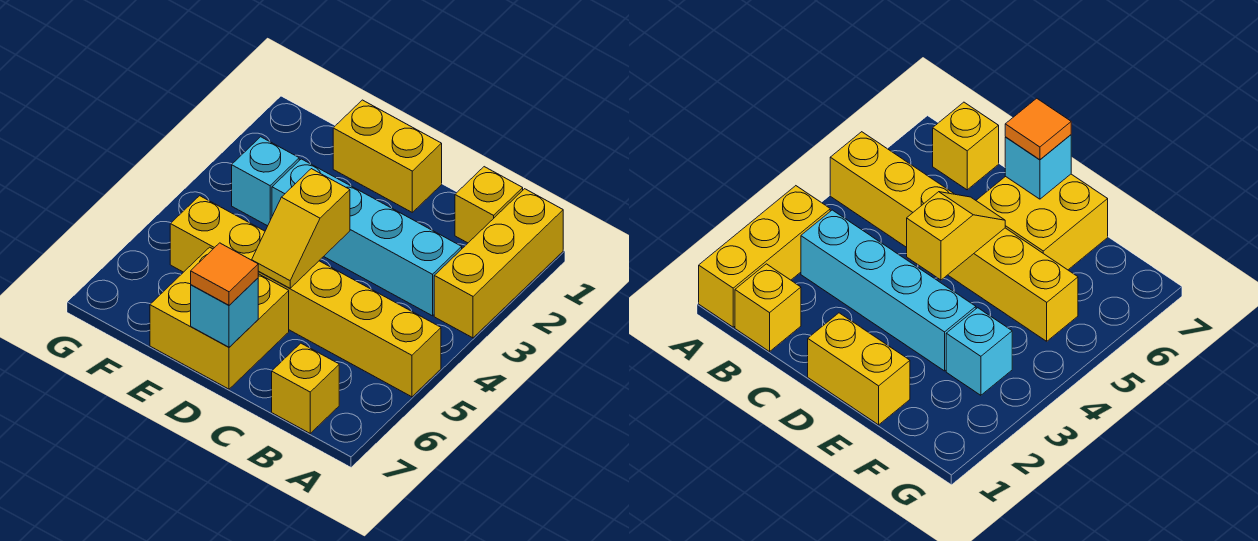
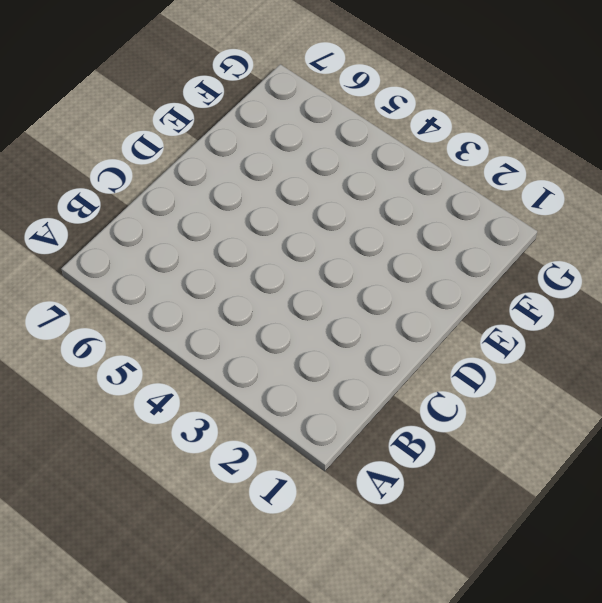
none -> yellow 1x3 brick [434,189,563,338]
none -> yellow 1x6 brick [170,196,441,397]

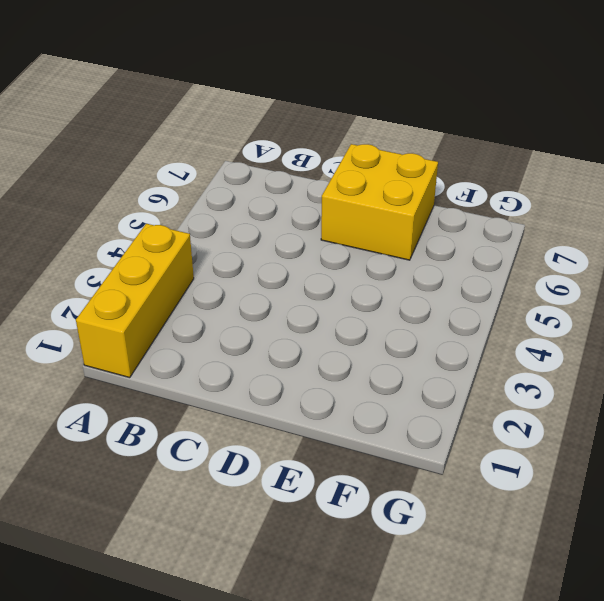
none -> yellow 1x6 brick [170,196,441,397]
none -> yellow 1x1 brick [455,167,523,243]

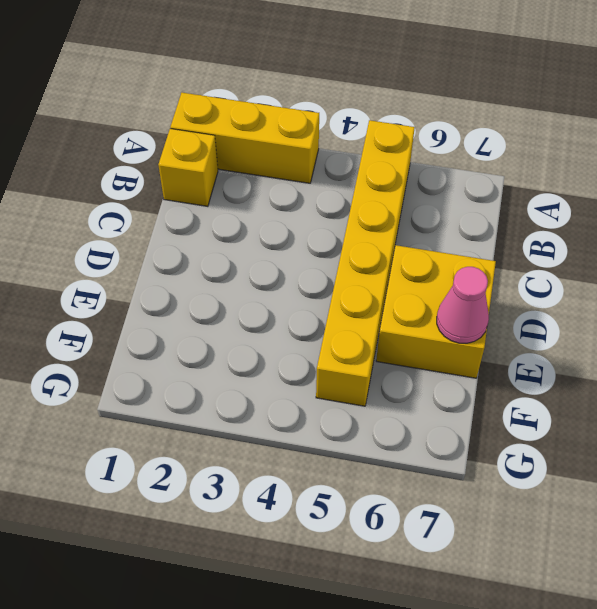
pink 1x1 cone [437,267,489,343] -> none
none -> cyan 1x4 brick [272,159,462,316]
none -> yellow 1x1 brick [272,343,339,433]

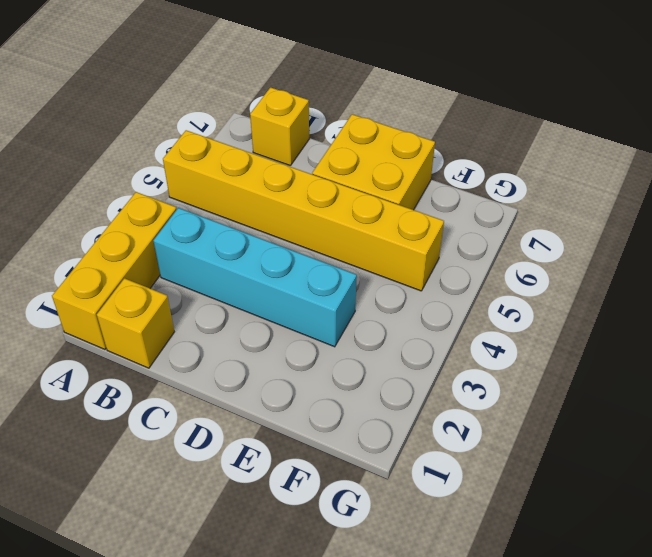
none -> yellow 1x2 brick [333,100,442,212]
none -> cyan 1x1 brick [232,137,299,226]

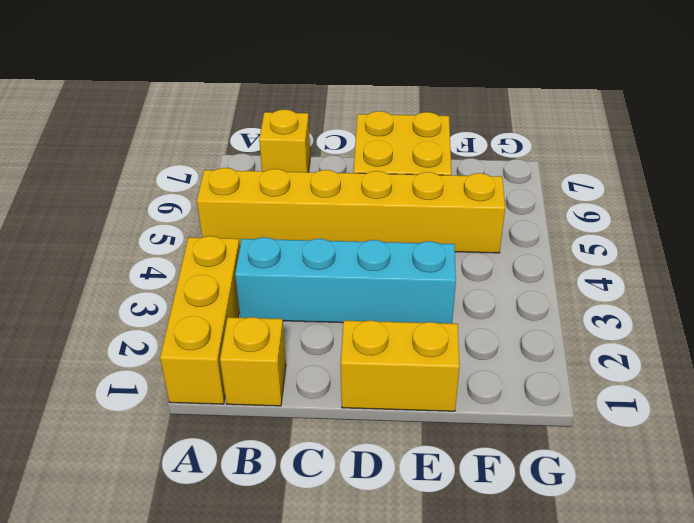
none -> cyan 1x1 brick [232,137,299,226]
none -> yellow 1x2 slope [252,169,350,288]

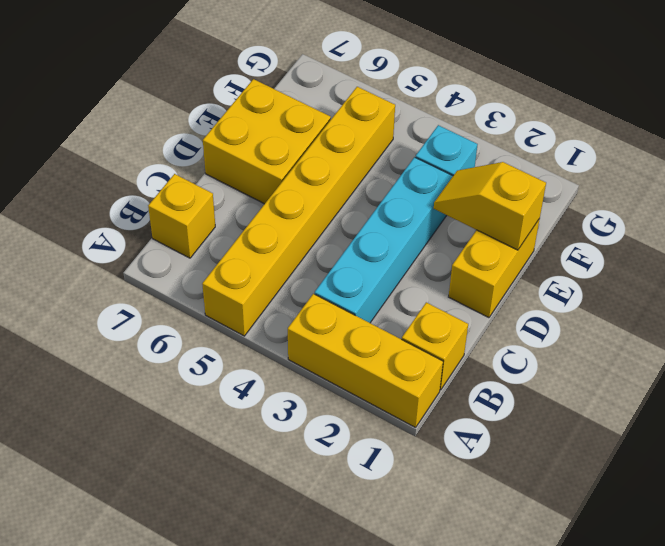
yellow 1x2 slope [434,162,546,250] -> yellow 1x2 slope moved to [252,169,350,288]
none -> cyan 1x1 brick [191,278,258,347]
none -> orange 1x1 tile [191,243,258,305]

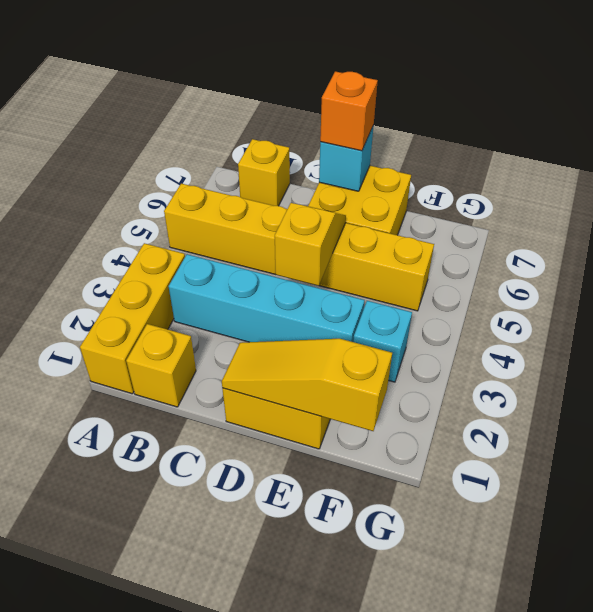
yellow 1x3 slope [222,339,392,431] -> none
orange 1x1 brick [320,71,378,151] -> orange 1x1 tile [191,243,258,305]

